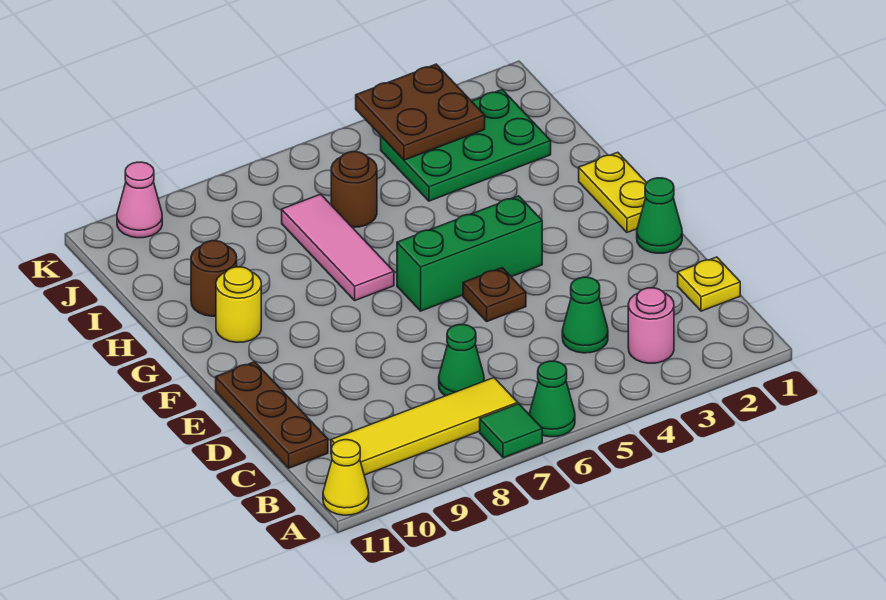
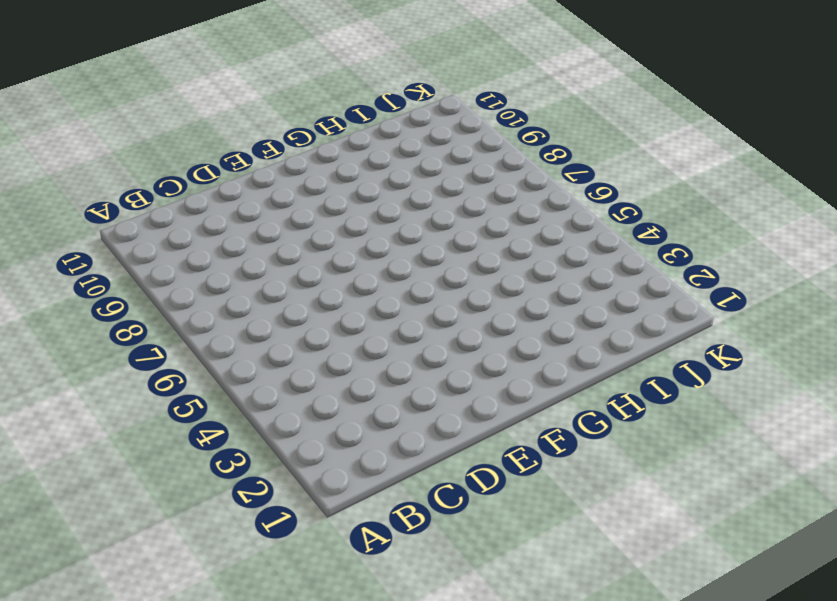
none -> green 1x1 cone [529,361,575,437]
none -> green 1x1 tile [480,404,542,458]
none -> yellow 1x1 cone [323,440,369,515]

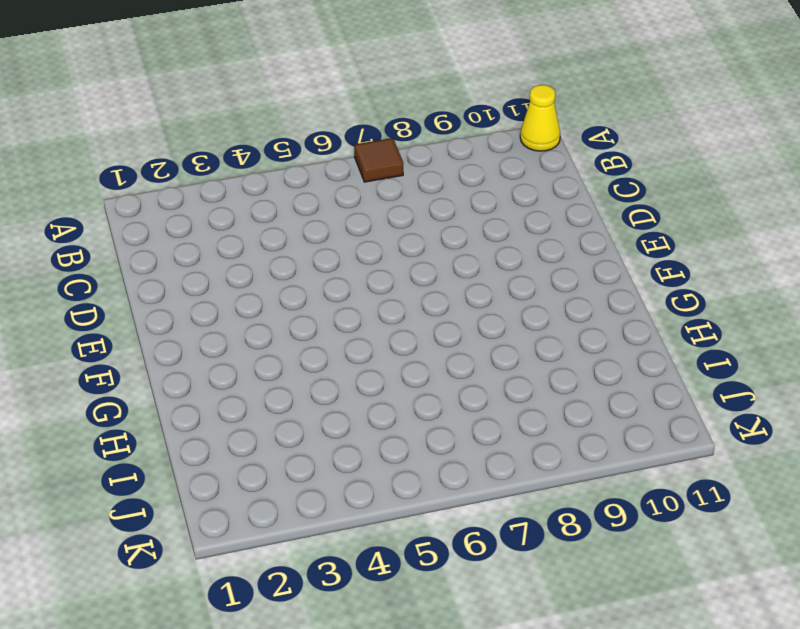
brown 1x1 tile [354,138,403,182] -> green 1x1 tile [480,404,542,458]
none -> green 1x1 cone [529,361,575,437]
none -> pink 1x1 round brick [628,288,674,363]
none -> yellow 1x4 tile [331,378,518,475]

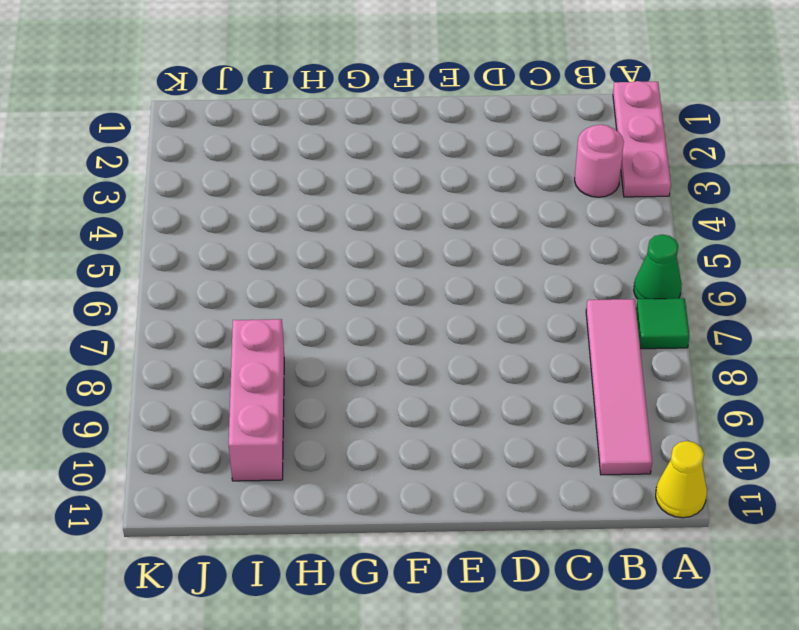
pink 1x3 plate [613,81,671,197] -> none
pink 1x4 tile [586,299,652,475] -> yellow 1x4 tile [331,378,518,475]
pink 1x3 brick [229,319,284,481] -> none
none -> yellow 1x1 plate [678,257,740,311]
none -> green 1x1 cone [562,277,608,353]
none -> green 1x1 cone [439,325,484,396]

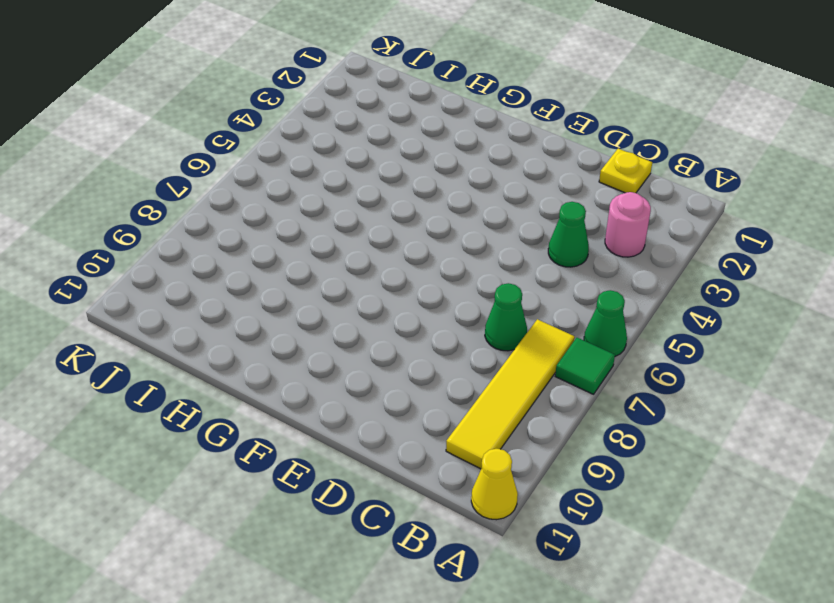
none -> brown 1x3 plate [216,362,328,468]
none -> green 1x1 cone [637,178,682,253]
none -> brown 1x1 plate [463,268,526,321]

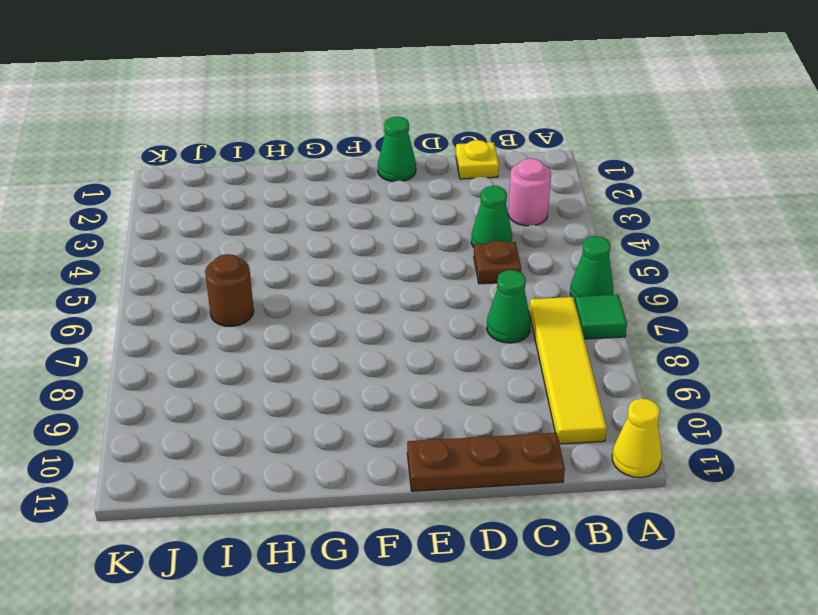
brown 1x1 plate [474,241,521,284] -> brown 1x1 plate moved to [463,268,526,321]
none -> yellow 1x2 plate [579,152,646,233]
none -> green 1x3 brick [397,196,542,311]
none -> pink 1x3 tile [282,194,394,300]

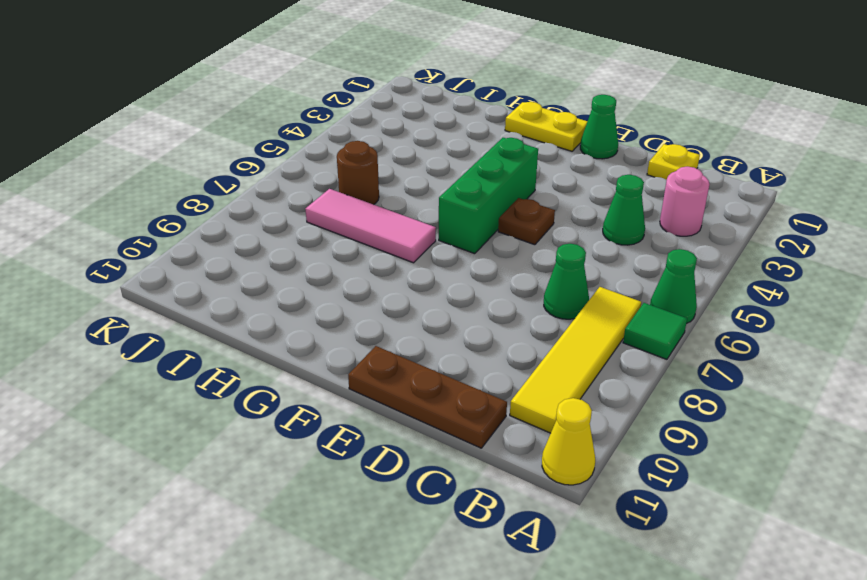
none -> yellow 1x1 round brick [216,267,261,342]
none -> brown 1x1 round brick [191,241,237,316]
none -> green 2x3 plate [381,90,551,201]

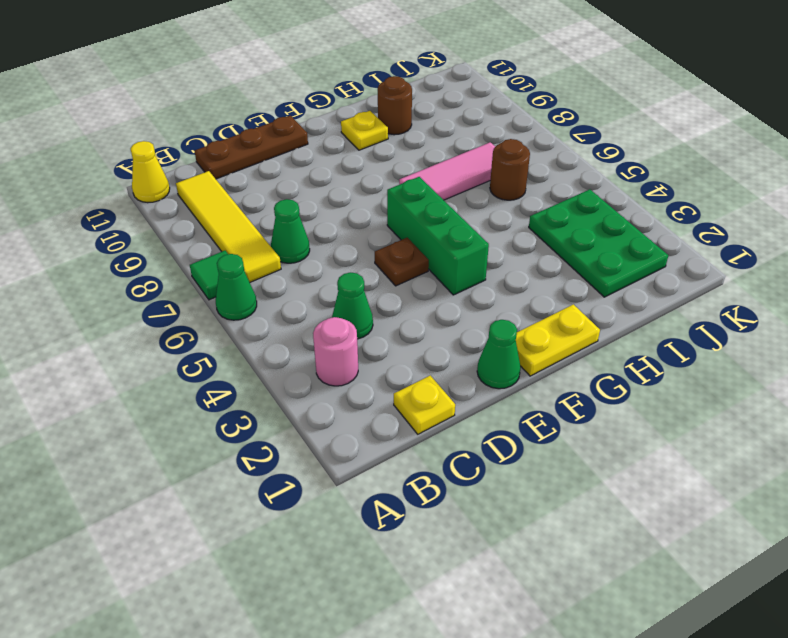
yellow 1x1 plate [341,111,388,150] -> yellow 1x1 round brick [216,267,261,342]
none -> pink 1x1 cone [117,162,162,238]
none -> brown 2x2 plate [356,64,485,160]

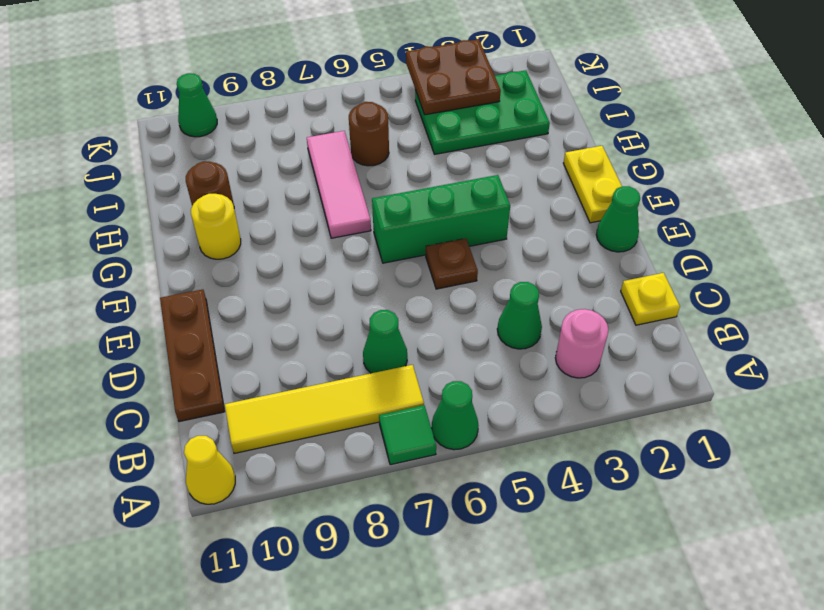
green 1x1 cone [177,73,217,137] -> pink 1x1 cone [117,162,162,238]

